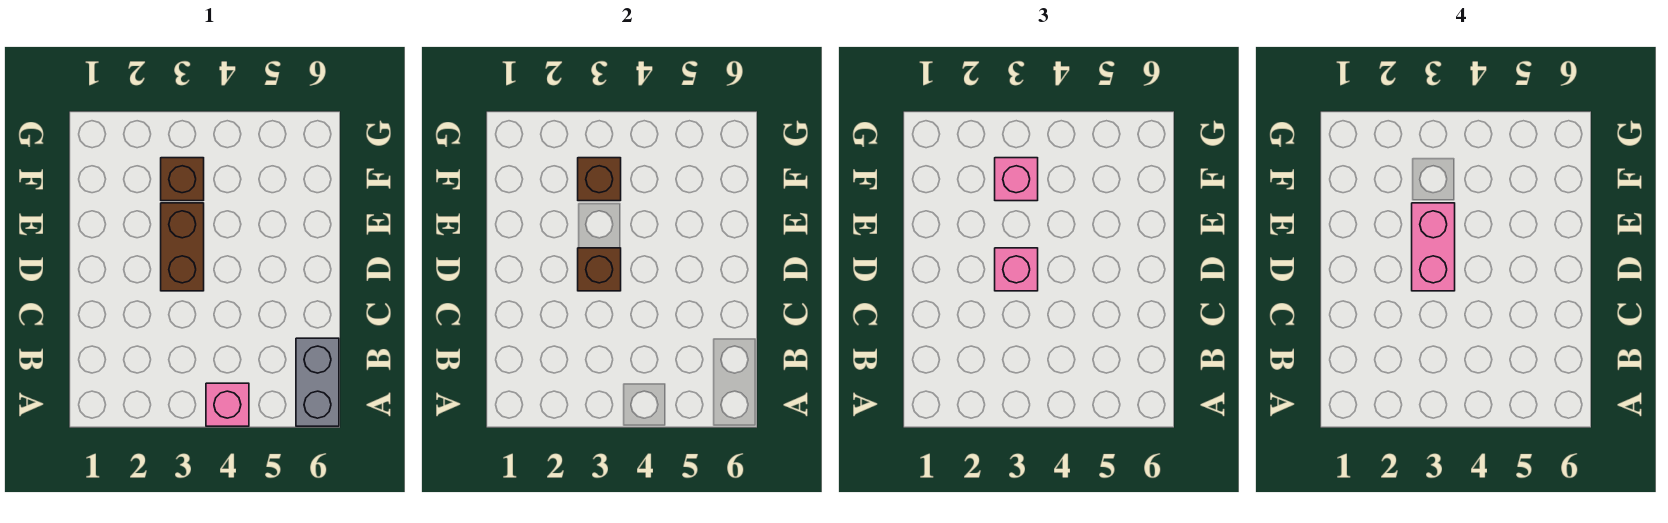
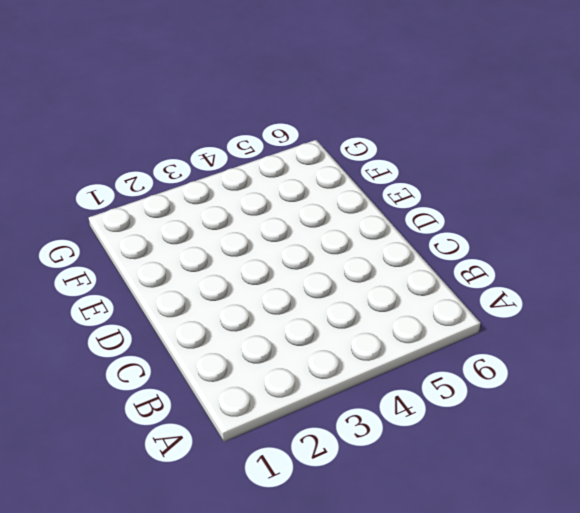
none -> pink 1x1 brick [206,383,249,426]
none -> grey 1x2 brick [296,338,339,426]

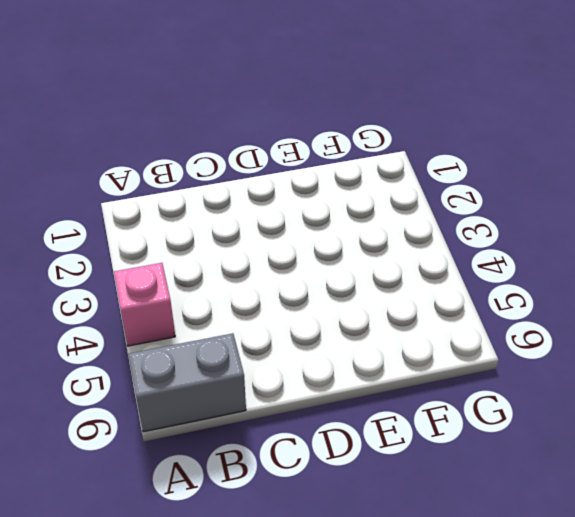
none -> brown 1x2 brick [161,203,204,291]
none -> brown 1x1 brick [161,158,204,201]

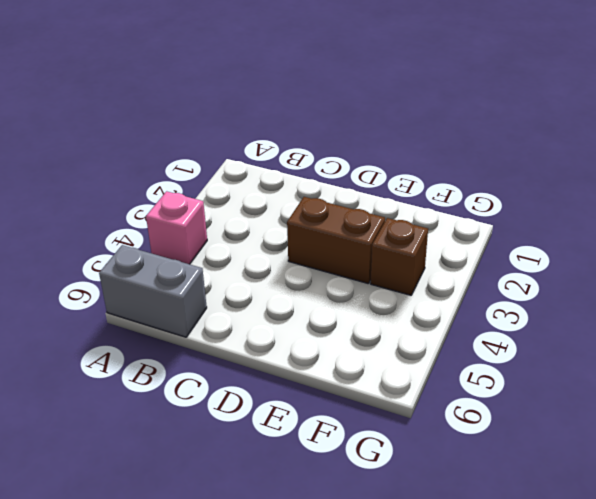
none -> brown 1x1 brick [578,248,621,291]
none -> brown 1x1 brick [578,158,621,201]

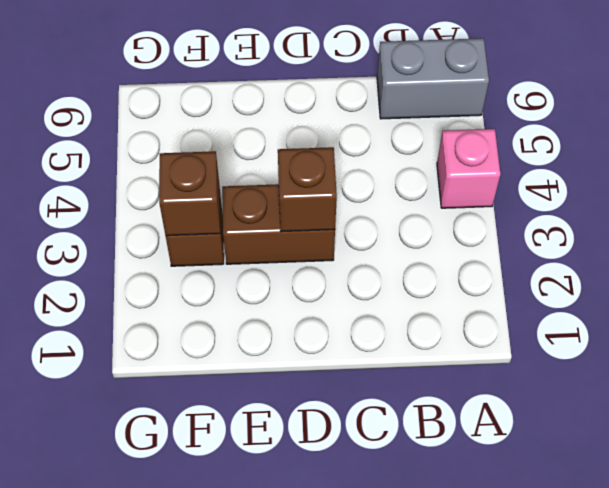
none -> pink 1x1 brick [995,248,1038,291]
none -> pink 1x1 brick [995,158,1038,201]

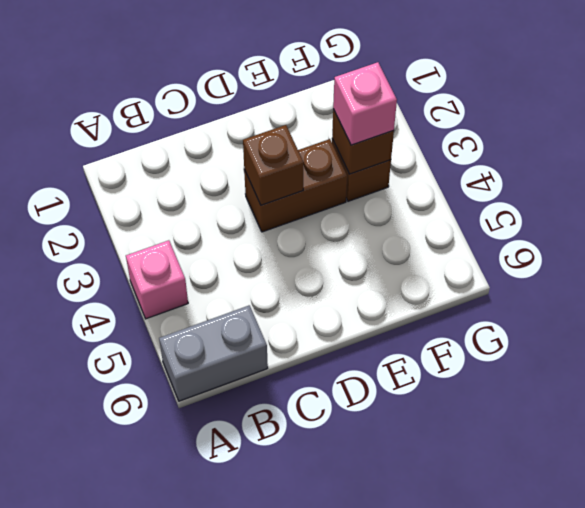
none -> pink 1x1 brick [995,248,1038,291]
none -> pink 1x2 brick [1412,203,1455,291]

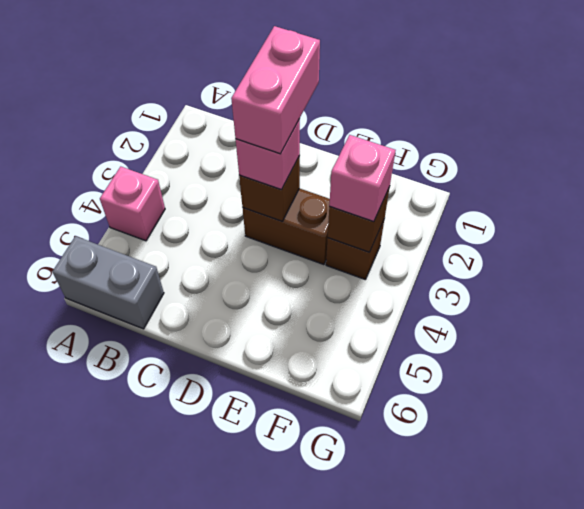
pink 1x2 brick [231,26,320,154] -> pink 1x2 brick turned to [1412,203,1455,291]

